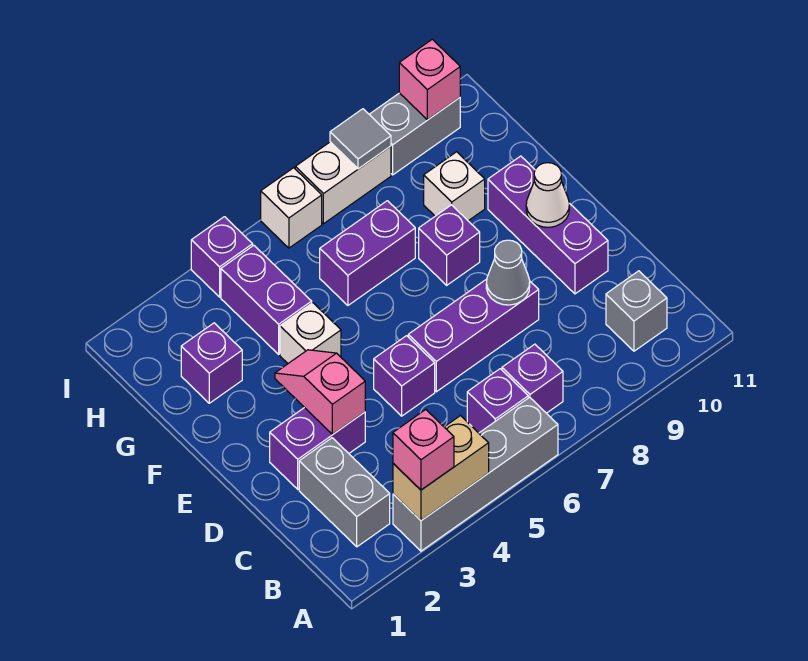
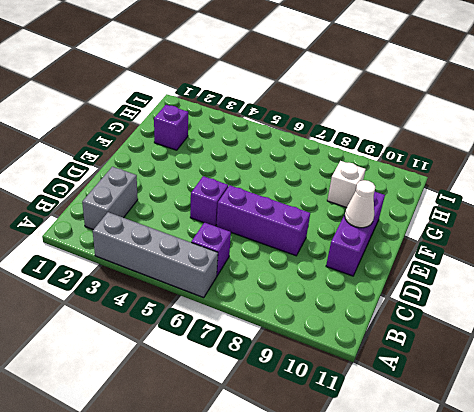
none -> purple 1x1 brick [502,344,563,413]
none -> grey 1x1 brick [606,271,667,351]
none -> purple 1x2 brick [270,408,365,489]

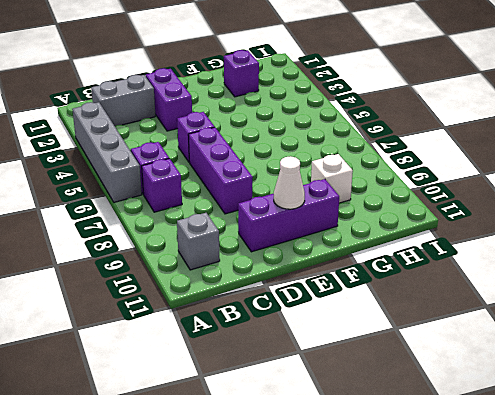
none -> white 1x1 brick [280,303,341,363]
none -> purple 1x1 brick [419,205,480,285]
none -> purple 1x2 brick [221,245,312,354]

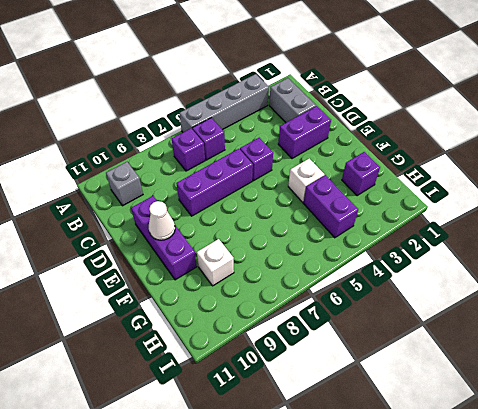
none -> purple 1x1 brick [419,205,480,285]
none -> purple 1x2 brick [320,201,415,305]
none -> purple 1x1 brick [191,217,253,297]

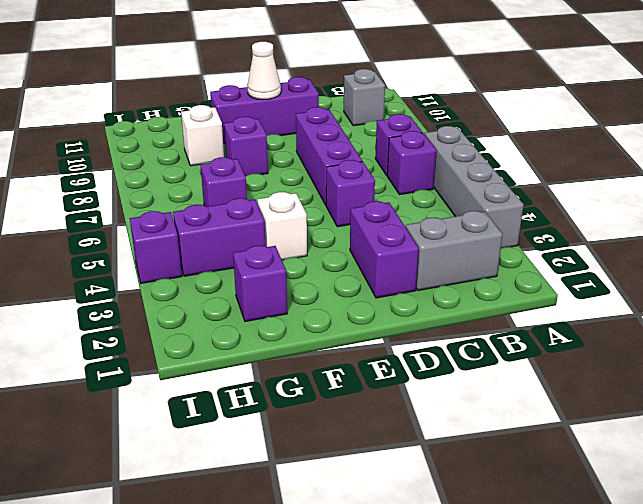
purple 1x1 brick [200,157,247,207] -> purple 1x2 brick [320,201,415,305]
none -> white 1x1 brick [261,168,322,248]
none -> white 1x2 brick [295,142,391,224]
none -> grey 1x2 brick [369,93,460,175]

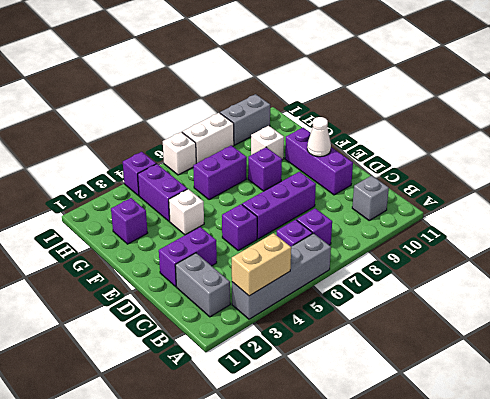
none -> pink 1x2 slope [275,350,365,434]
none -> grey 1x1 cone [486,240,530,305]
none -> grey 1x1 tile [330,109,391,169]

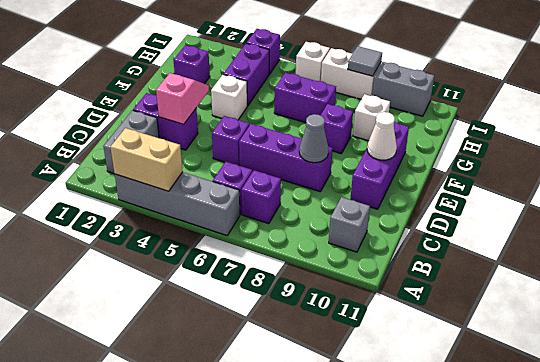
none -> pink 1x1 brick [399,39,460,120]
none -> pink 1x1 brick [393,410,454,490]

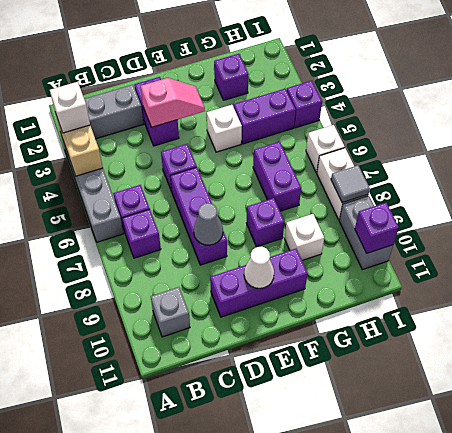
white 1x1 brick [50,82,90,133] -> pink 1x1 brick [393,410,454,490]
purple 1x1 brick [355,203,399,253] -> pink 1x1 brick [399,39,460,120]

